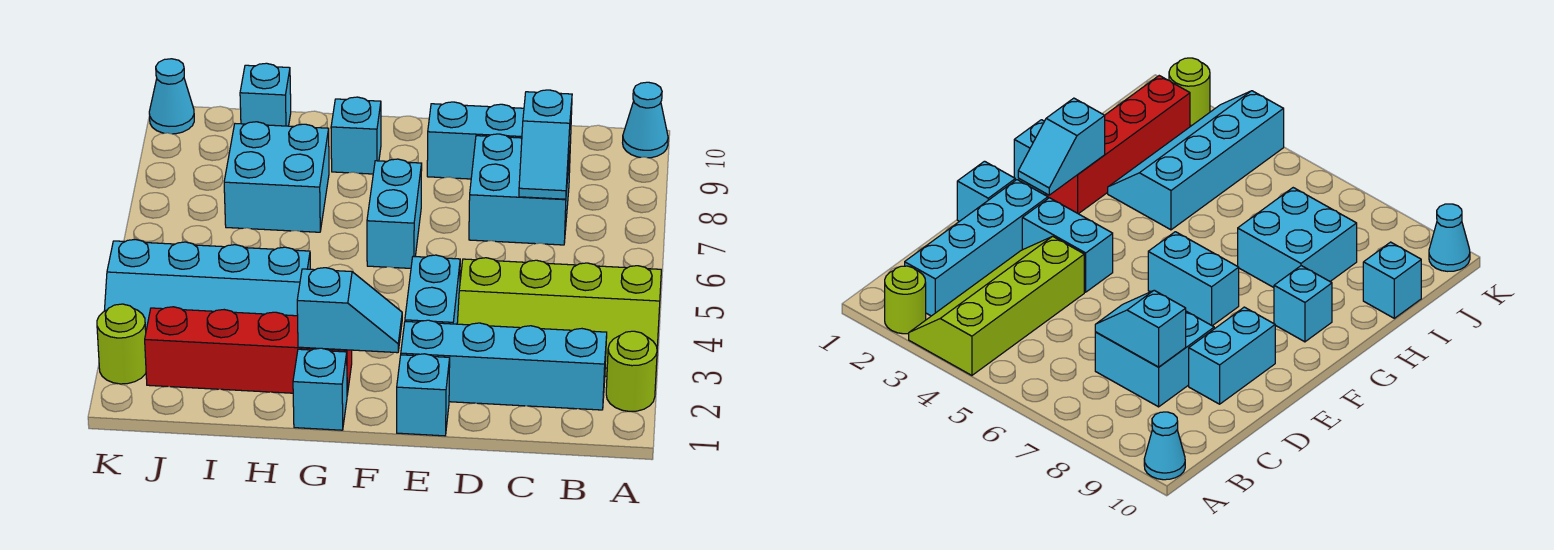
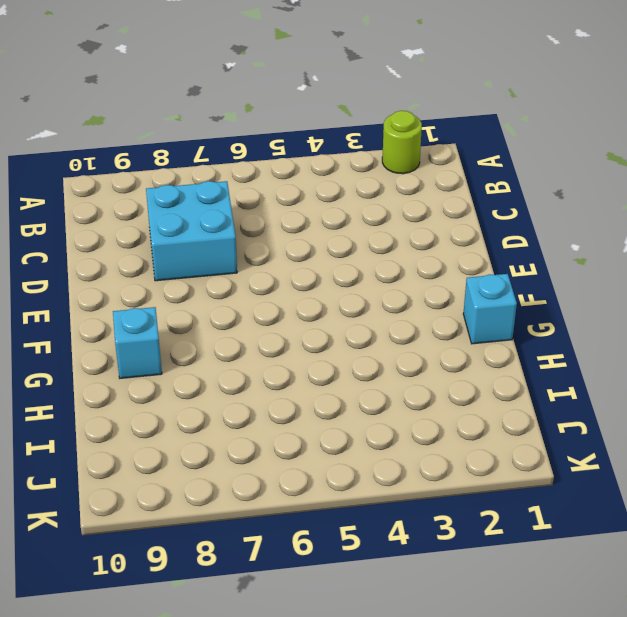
none -> lime 2x4 slope [457,258,661,376]
none -> cyan 1x1 cone [623,82,668,158]
none -> cyan 1x4 brick [401,320,607,410]

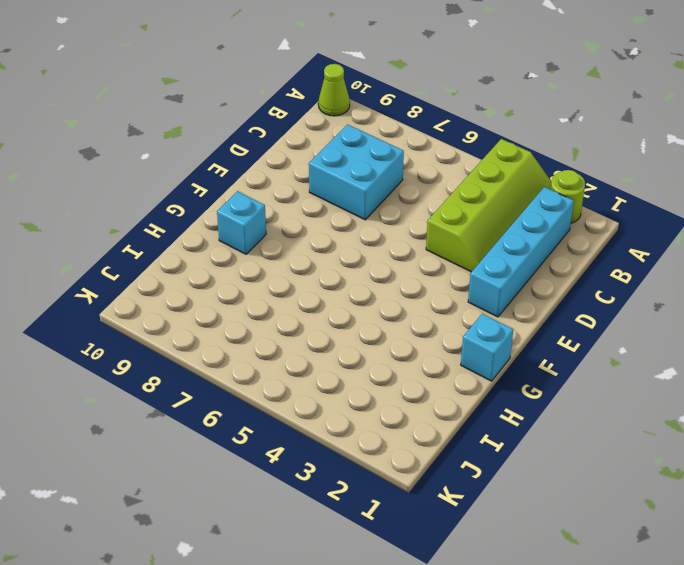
lime 1x1 cone [318,64,350,116] -> cyan 1x1 cone [623,82,668,158]
none -> cyan 1x2 brick [427,102,524,179]
none -> cyan 1x1 brick [397,354,450,436]
none -> cyan 1x2 brick [405,255,460,324]

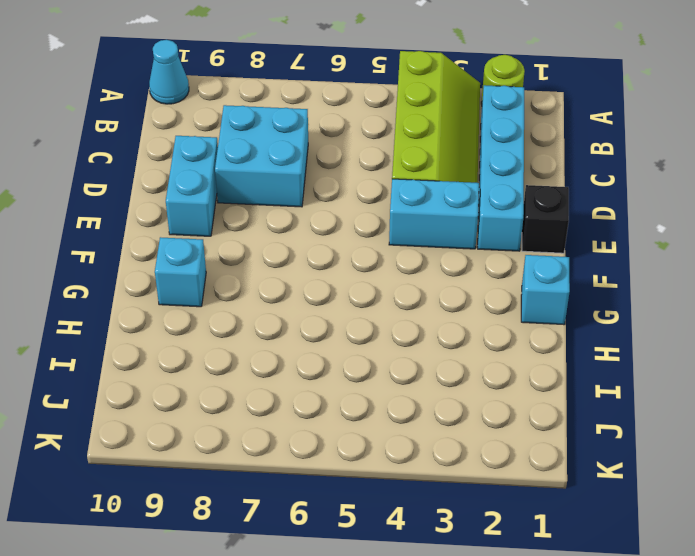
black 1x1 brick [522,185,569,253] -> cyan 1x1 brick [397,354,450,436]
none -> cyan 1x2 brick [367,159,422,268]
none -> red 1x4 brick [145,307,352,395]
none -> cyan 2x4 slope [104,239,310,330]

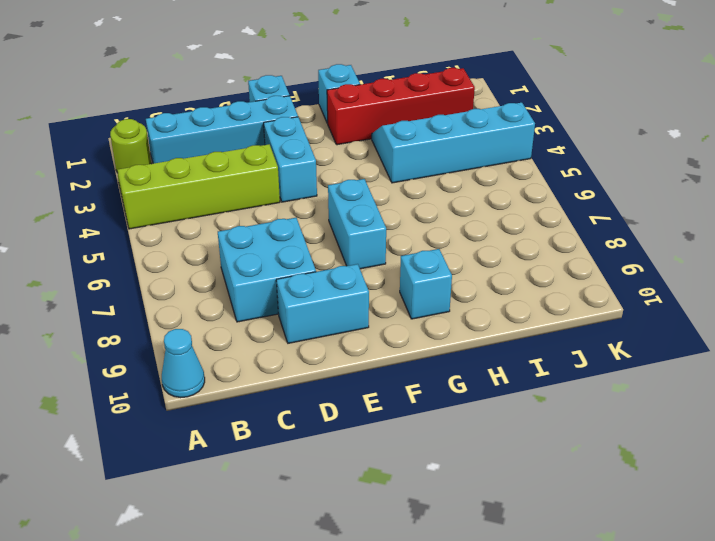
none -> cyan 2x2 brick [224,122,329,232]
none -> cyan 1x1 brick [240,63,291,126]
none -> lime 1x1 round brick [97,304,146,384]

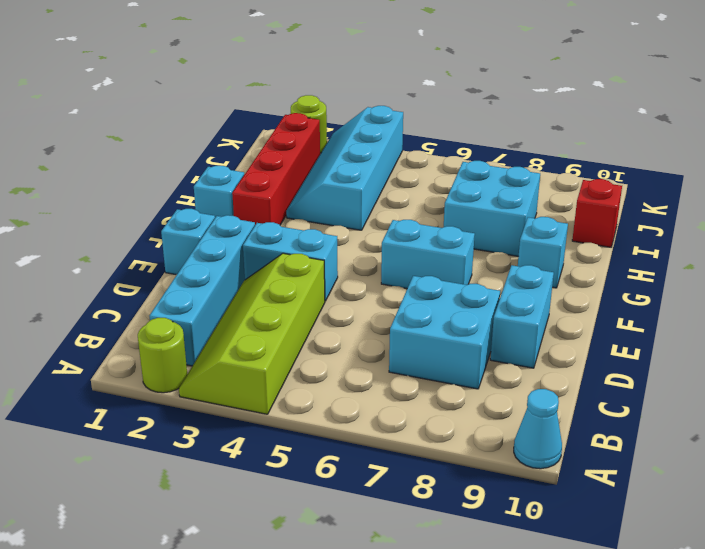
red 1x1 brick [572,179,622,247] -> cyan 1x1 brick [240,63,291,126]
none -> cyan 1x1 cone [149,59,194,134]
none -> cyan 1x2 slope [519,90,572,199]
none -> cyan 1x2 slope [297,268,402,353]

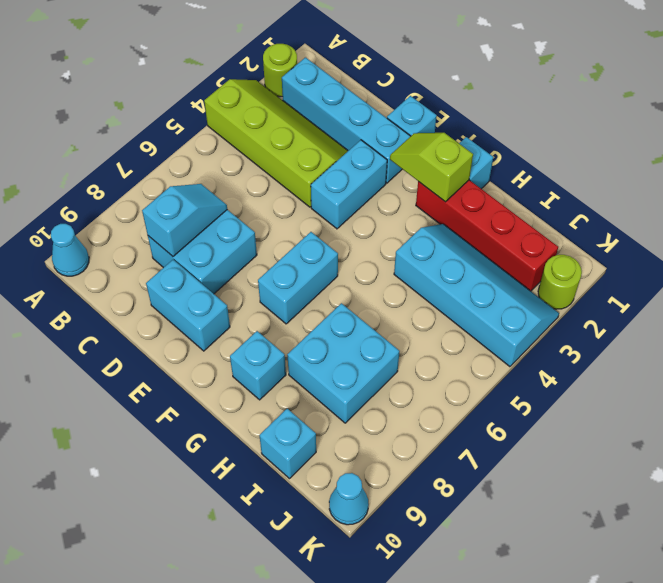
lime 1x2 slope [390,133,473,202] -> cyan 1x2 slope [297,268,402,353]

